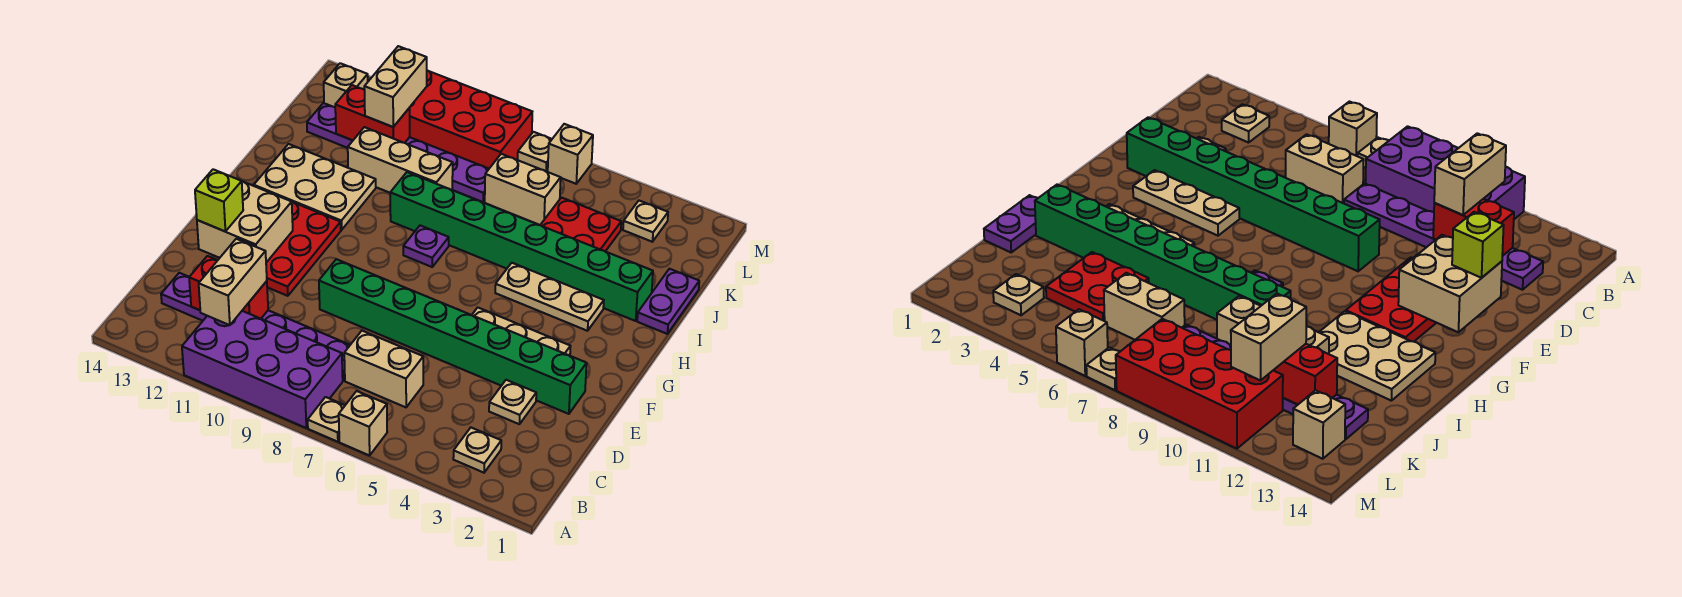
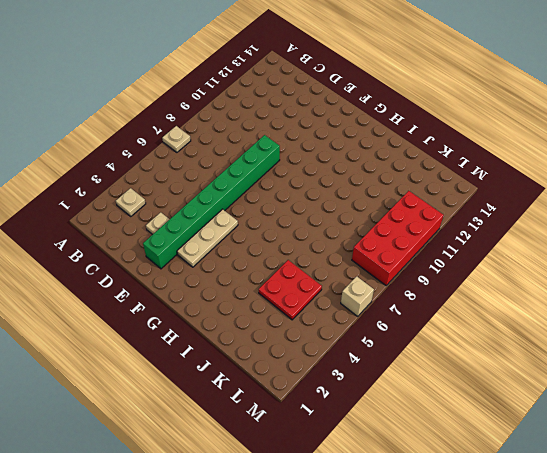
none -> tan 1x1 brick [339,391,387,455]
none -> purple 2x4 brick [182,311,343,428]
none -> tan 1x2 brick [344,331,423,407]
none -> purple 1x6 plate [161,273,350,381]

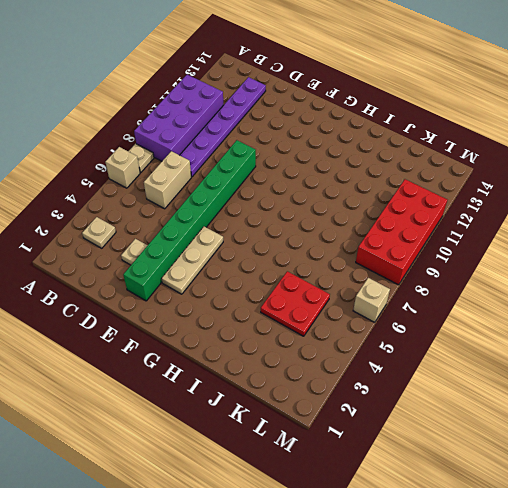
none -> red 2x3 plate [266,202,341,296]
none -> tan 1x3 plate [495,263,604,331]
none -> purple 1x1 plate [403,226,449,267]
none -> tan 2x3 plate [254,144,376,230]

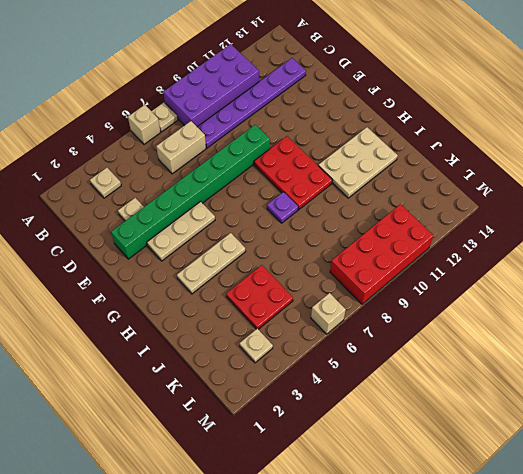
red 2x3 plate [254,136,332,210] -> red 2x3 plate moved to [266,202,341,296]
none -> purple 1x2 plate [637,269,699,334]
none -> green 1x8 brick [390,172,653,321]
none -> tan 1x3 brick [348,127,453,193]
none -> tan 1x2 brick [485,154,561,225]

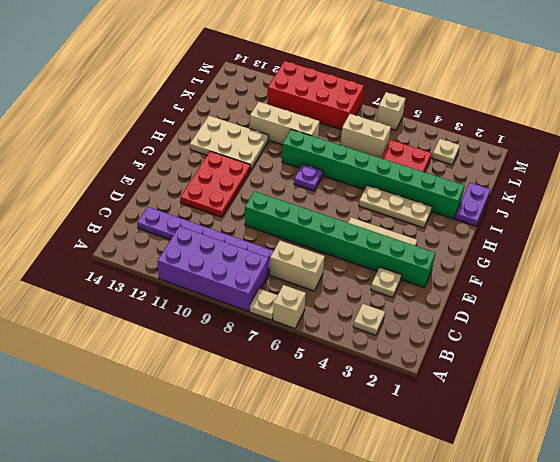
none -> purple 1x6 plate [307,103,489,202]
none -> tan 1x1 brick [324,63,368,107]
none -> tan 1x1 plate [518,132,552,172]
none -> red 1x2 brick [189,256,268,319]

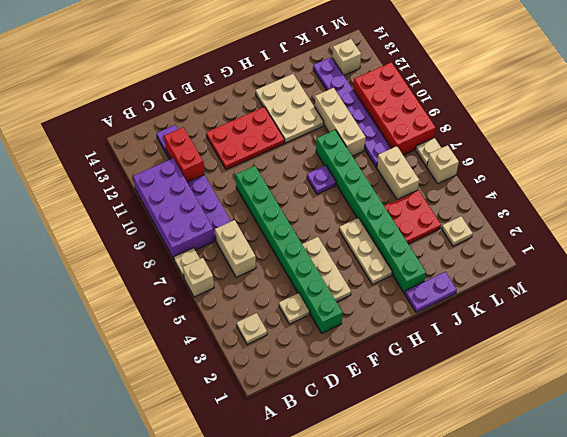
none -> tan 2x2 brick [197,182,293,263]
none -> red 1x2 brick [335,85,410,143]
none -> tan 1x2 brick [199,239,267,325]
none -> lime 1x1 brick [195,169,243,231]

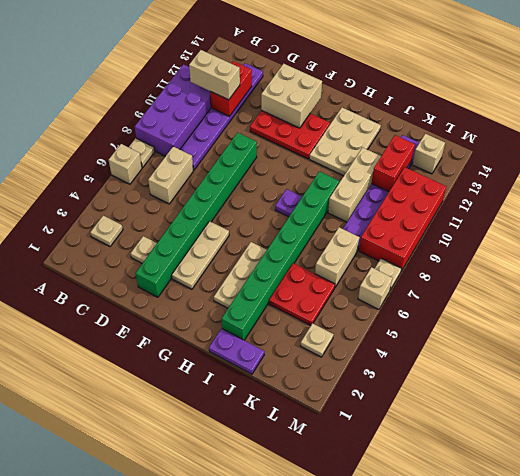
none -> lime 1x1 brick [195,169,243,231]
none -> tan 1x2 brick [364,46,427,127]

